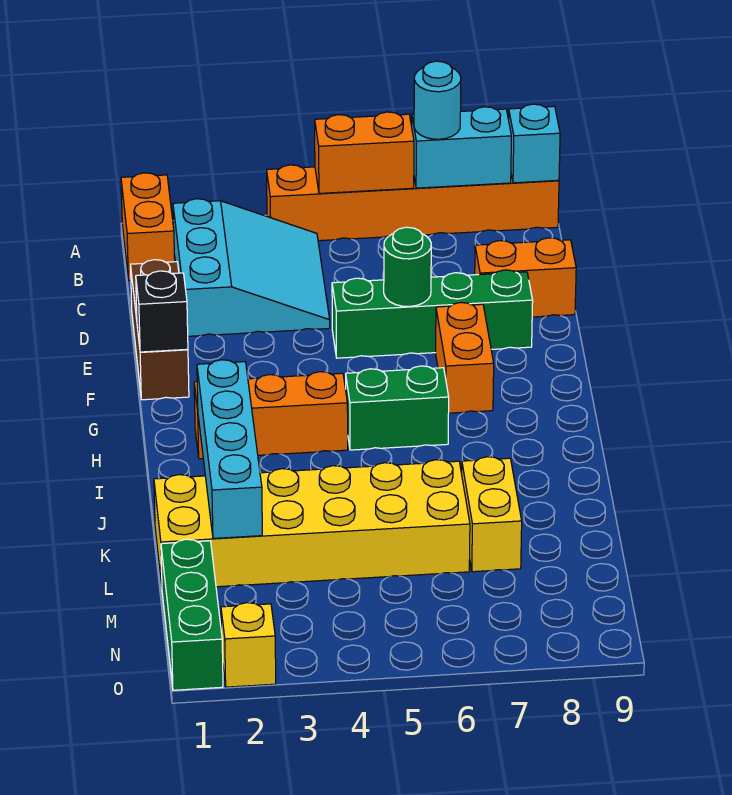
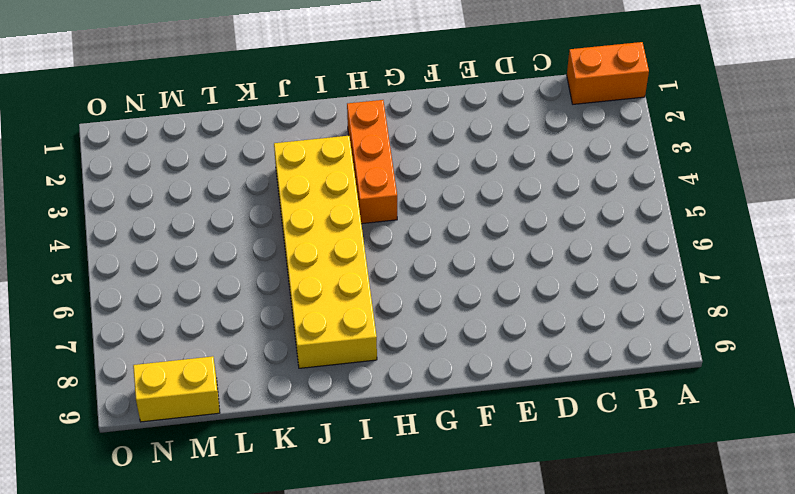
yellow 2x6 brick [274,136,377,368] -> yellow 2x6 brick moved to [154,460,470,587]
yellow 1x2 brick [133,356,220,422] -> yellow 1x2 brick moved to [462,457,522,572]
none -> orange 1x6 brick [267,165,559,241]
none -> cyan 3x3 slope [173,199,330,336]
none -> brown 1x3 brick [131,260,189,400]

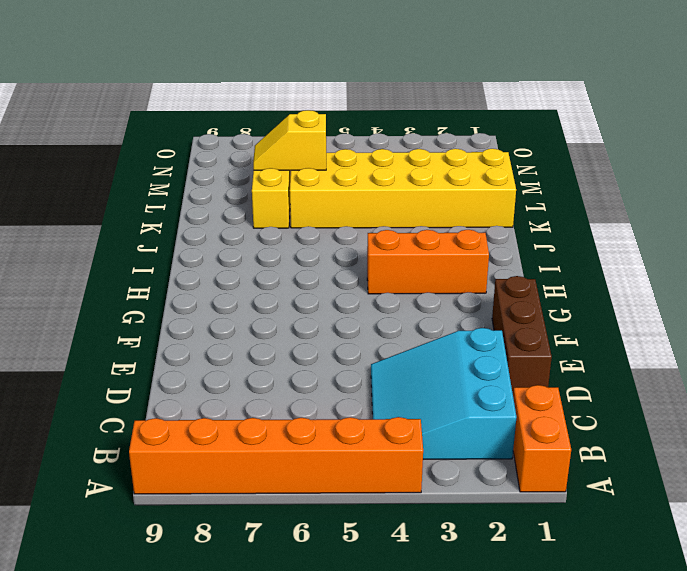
yellow 1x2 slope [253,110,326,171] -> none
none -> orange 1x2 brick [475,238,576,317]
none -> green 1x4 brick [332,270,533,358]
none -> orange 1x2 brick [436,302,494,413]

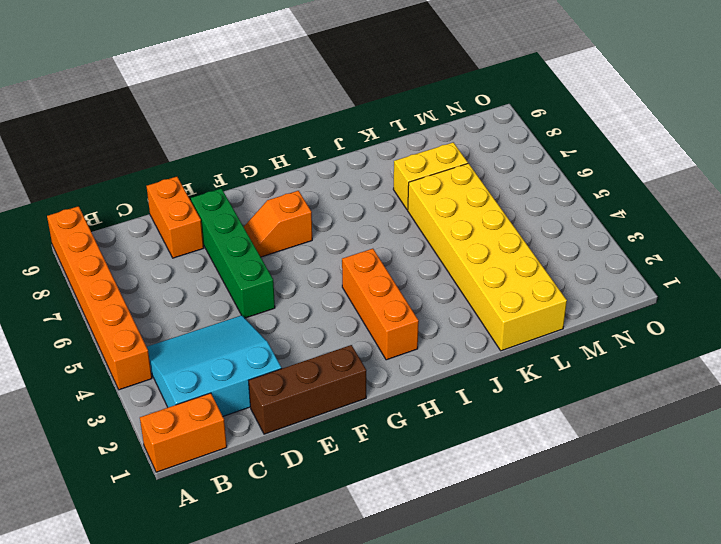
orange 1x2 slope [244,191,312,257] -> orange 1x2 brick [436,302,494,413]
none -> green 1x2 brick [346,366,449,450]
none -> green 1x3 brick [161,539,223,690]
none -> yellow 1x1 brick [221,603,276,687]

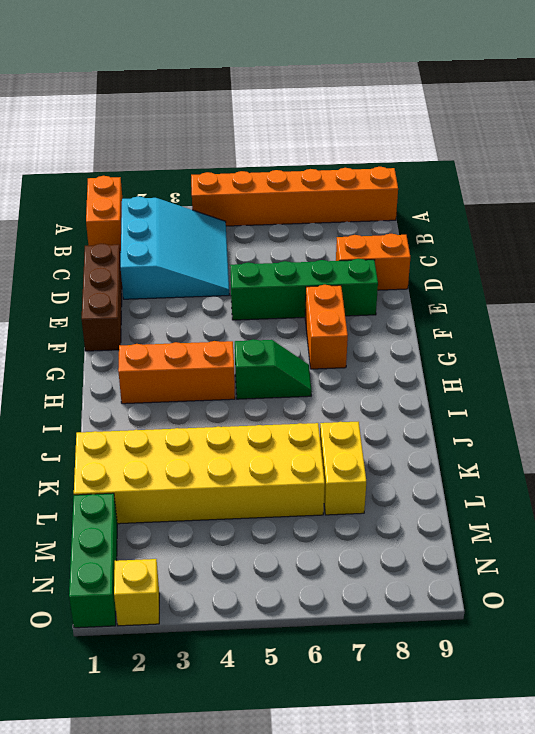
green 1x2 slope [235,339,312,399] -> green 1x2 brick [346,366,449,450]
none -> orange 1x2 brick [315,112,414,193]
none -> cyan 1x2 brick [412,107,511,188]
none -> cyan 1x1 brick [509,104,560,183]

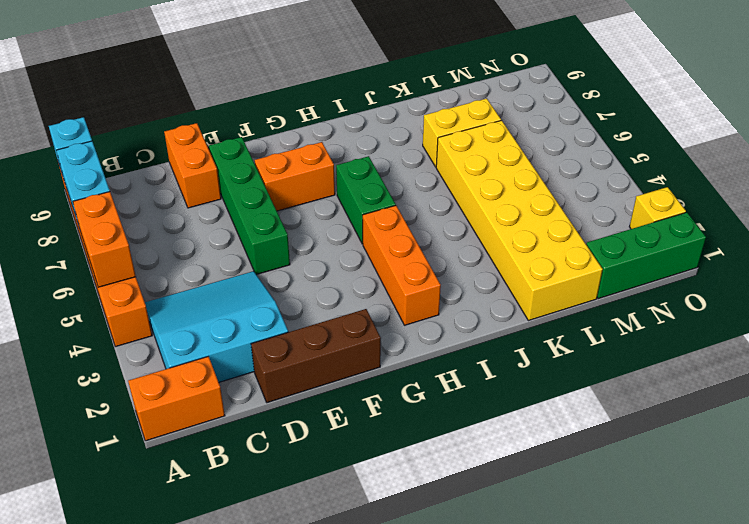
none -> green 1x1 round brick [384,227,431,307]
none -> black 1x1 brick [136,271,188,352]
none -> cyan 1x4 brick [197,360,262,538]

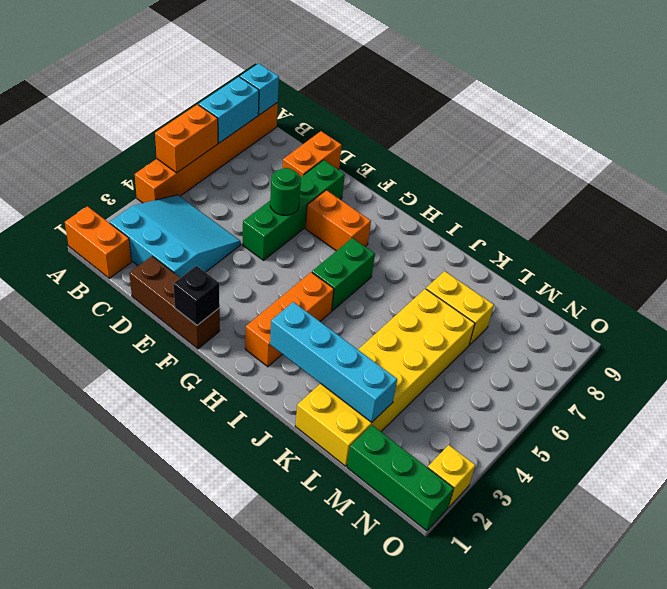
none -> cyan 1x1 round brick [414,61,461,139]

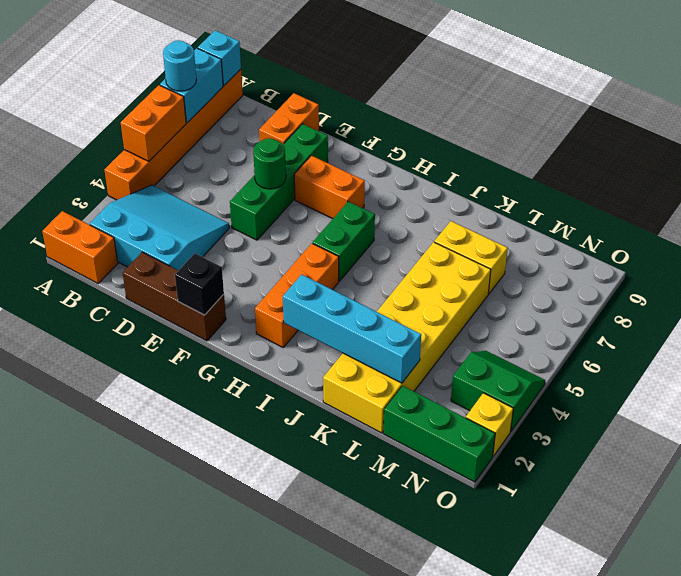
green 2x2 slope [451,351,545,432] -> none

